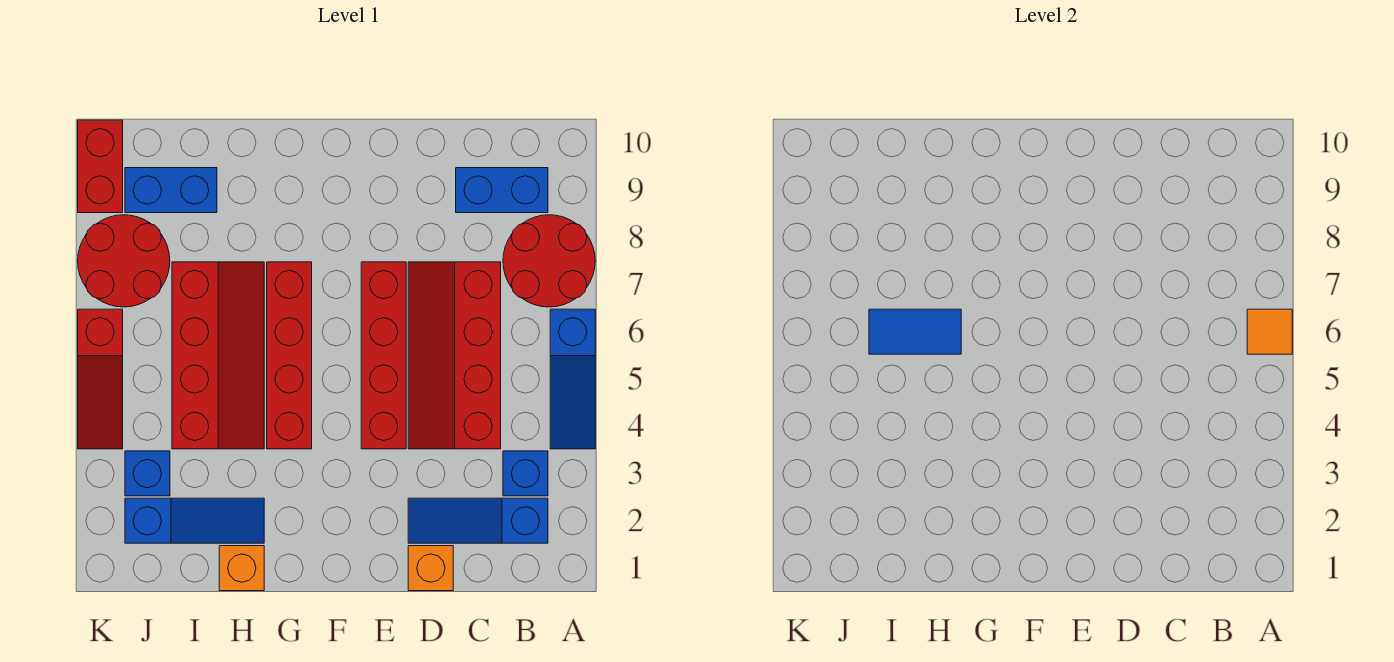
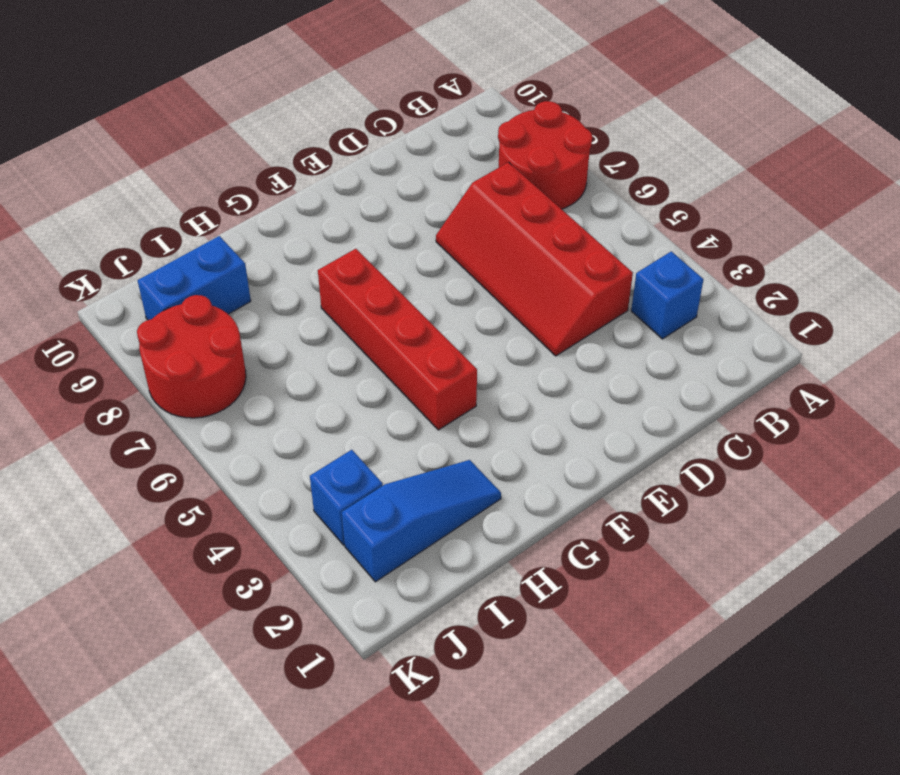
none -> blue 1x3 slope [550,309,595,449]
none -> blue 1x3 slope [408,498,548,543]
none -> blue 1x2 brick [456,168,548,213]

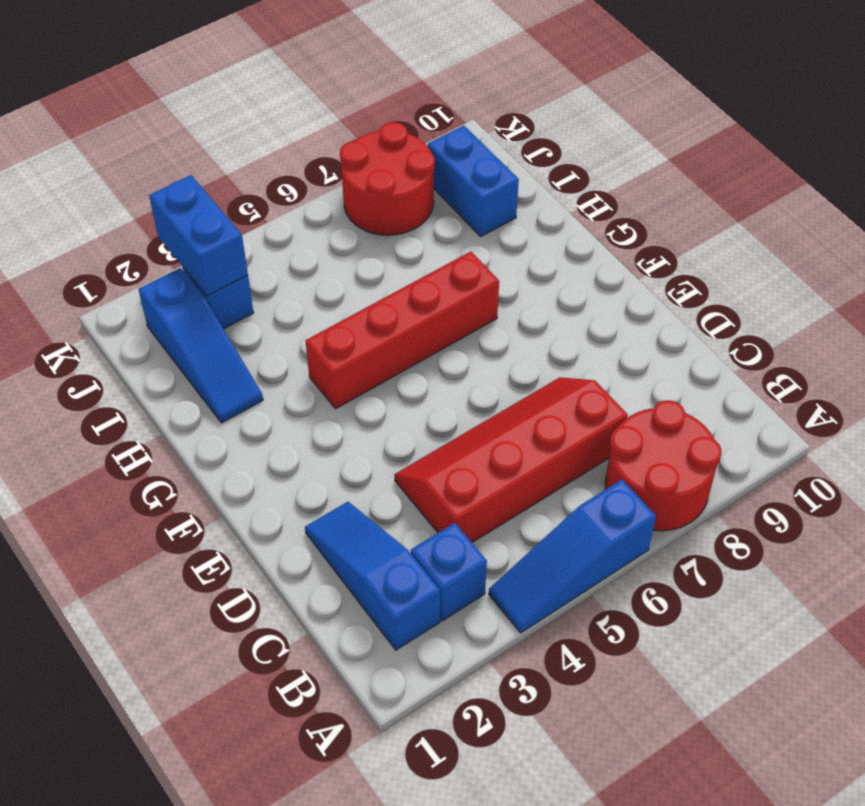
blue 1x2 brick [149,175,248,296] -> blue 1x2 brick moved to [456,168,548,213]
none -> orange 1x1 brick [408,546,453,591]
none -> red 1x4 brick [361,262,406,449]
none -> orange 1x1 brick [219,546,264,591]

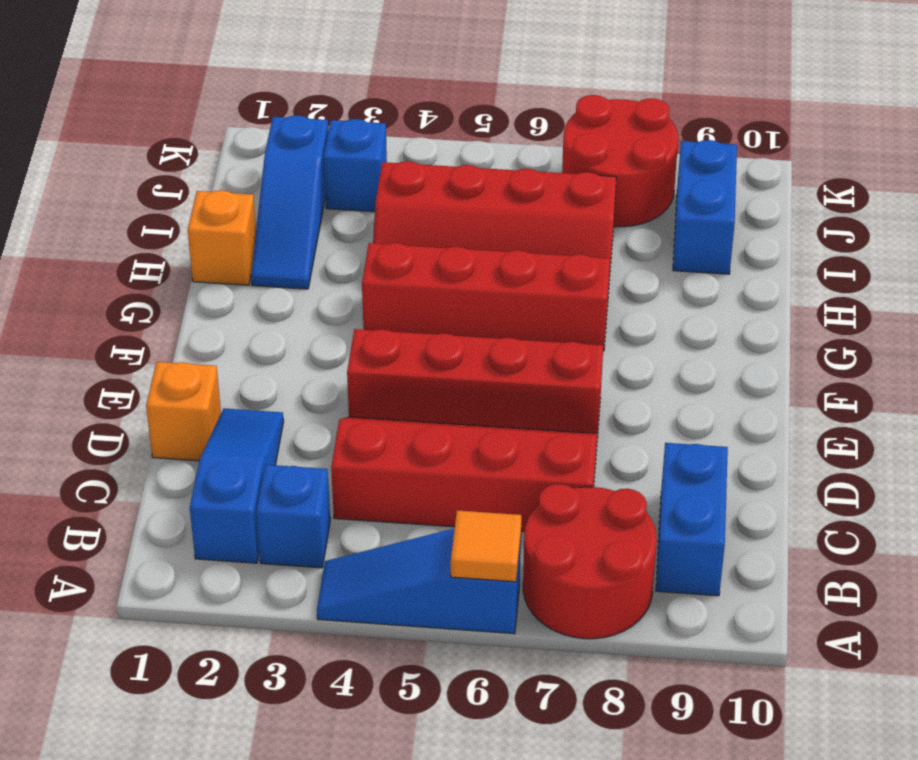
none -> red 1x3 slope [78,309,123,449]
none -> red 1x2 brick [78,120,123,213]
none -> blue 1x2 tile [869,309,961,354]

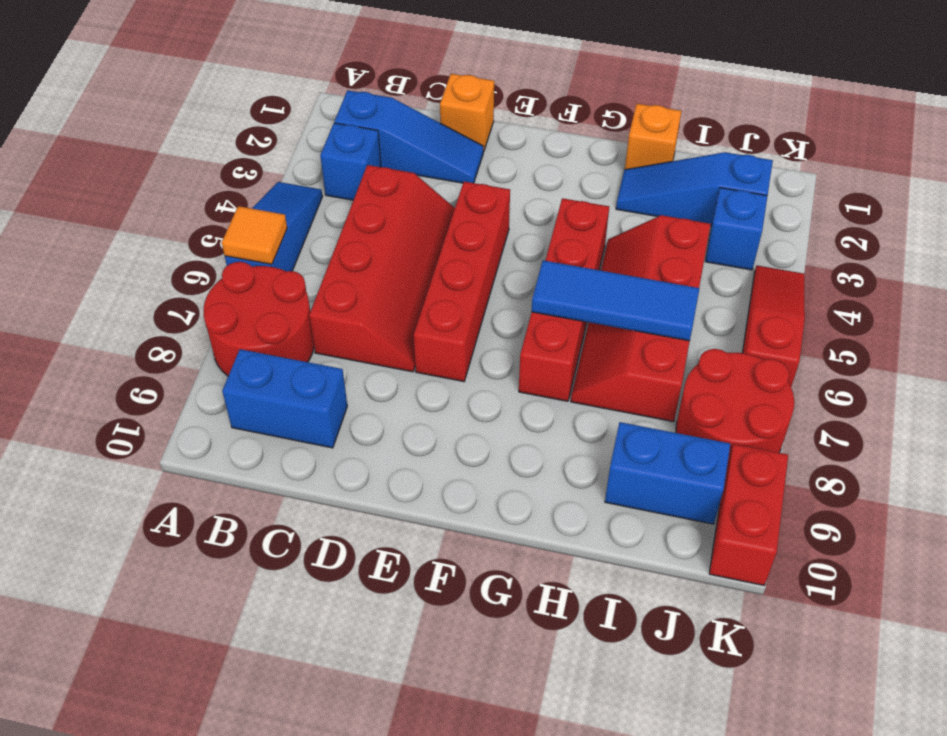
blue 1x3 tile [532,260,699,341] -> blue 1x2 tile [869,309,961,354]

